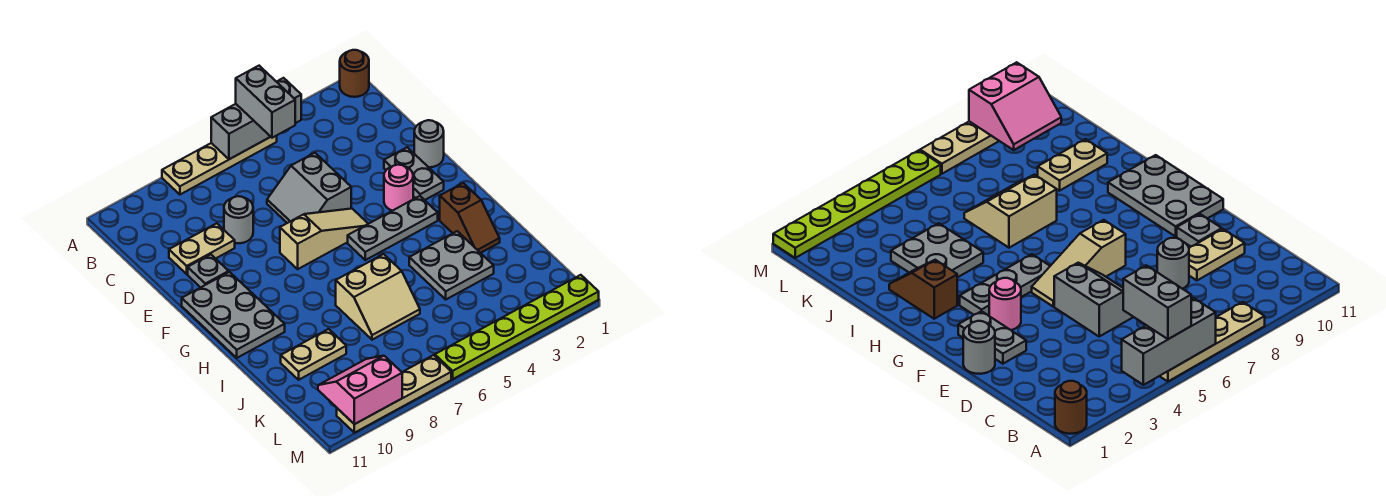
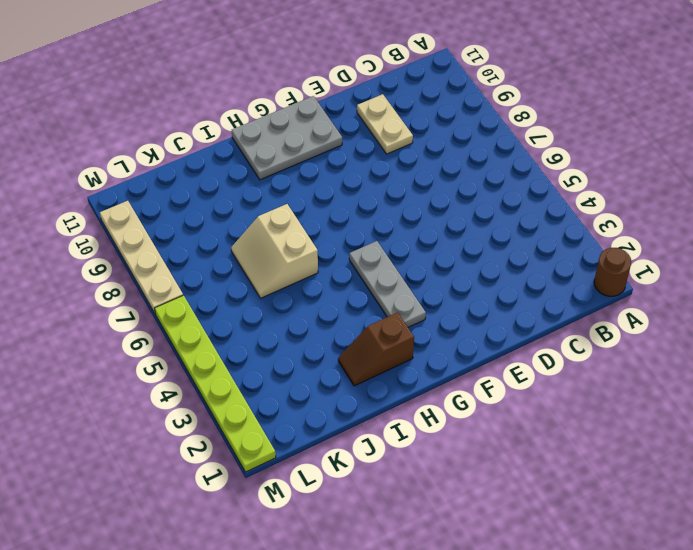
none -> tan 1x4 plate [162,136,277,195]
none -> grey 2x2 slope [267,153,351,223]
none -> grey 1x1 round brick [224,196,253,243]

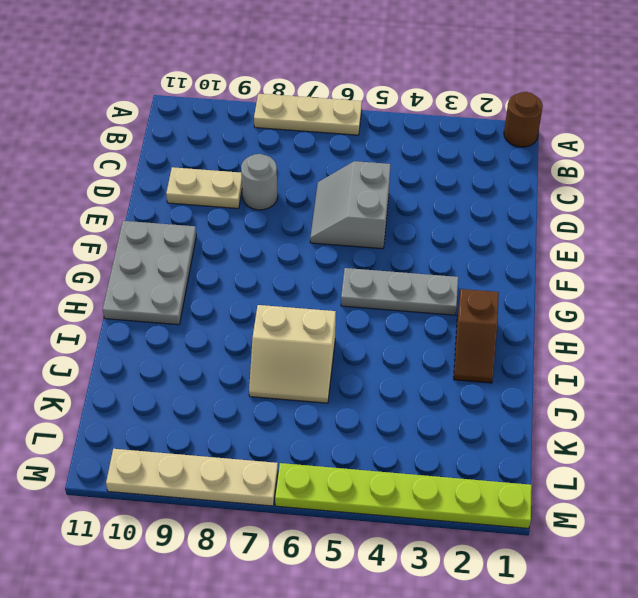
tan 1x3 plate [254,94,362,135] -> tan 1x4 plate [162,136,277,195]
none -> grey 1x1 round brick [414,120,444,167]
none -> grey 1x2 plate [384,147,444,200]
none -> grey 1x1 plate [188,254,229,287]

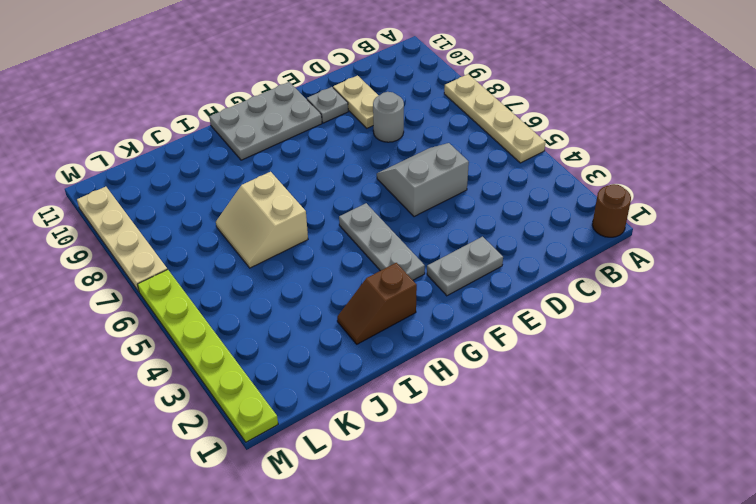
none -> grey 1x1 round brick [414,120,444,167]
none -> pink 1x1 round brick [384,165,413,211]
none -> tan 1x3 slope [280,209,368,269]

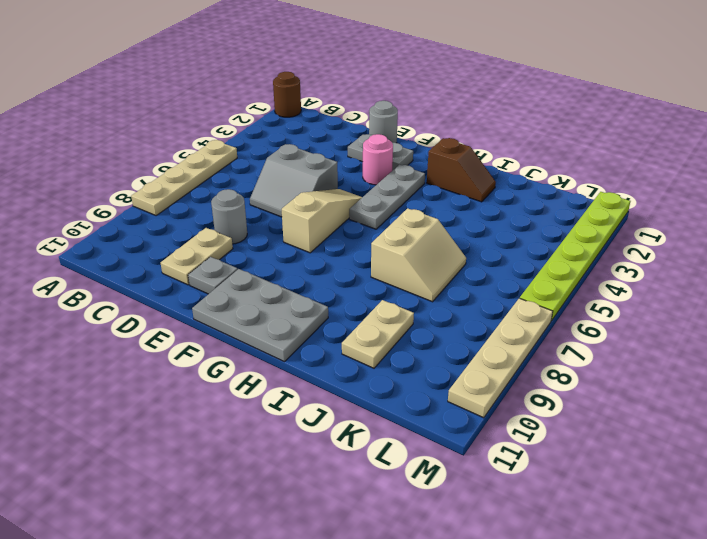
none -> grey 2x2 plate [409,231,494,299]
none -> grey 1x3 brick [211,78,301,159]
none -> pink 2x2 slope [318,356,402,424]

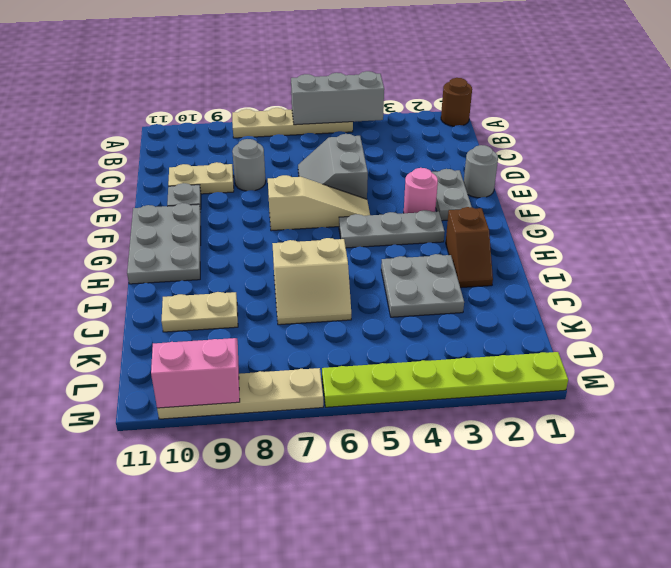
none -> grey 1x2 brick [236,66,295,138]

